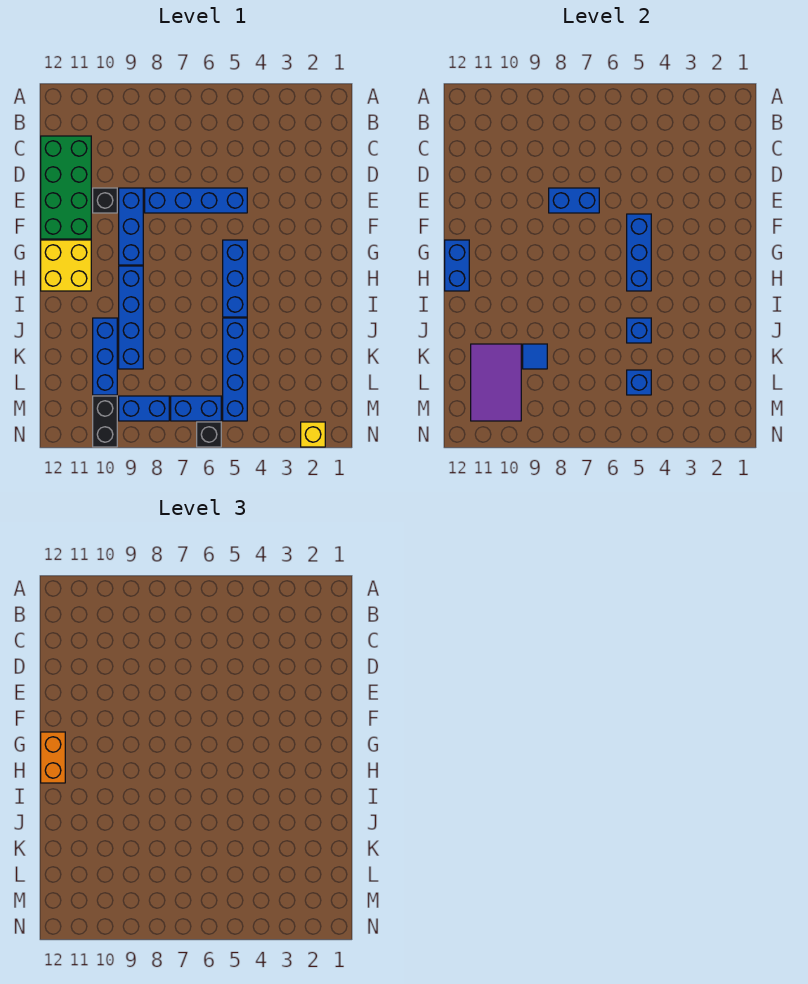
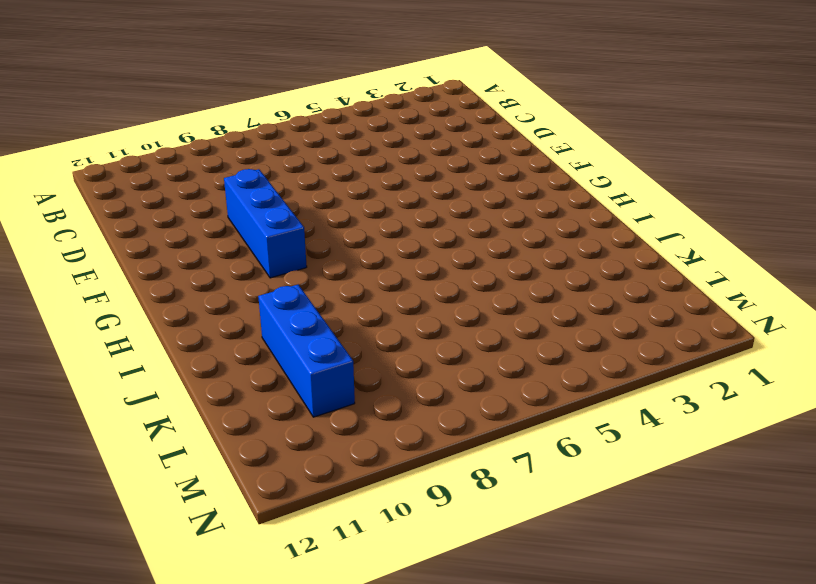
none -> green 2x4 brick [41,136,91,239]
none -> blue 1x4 brick [145,188,247,213]
none -> black 1x1 brick [93,188,117,213]

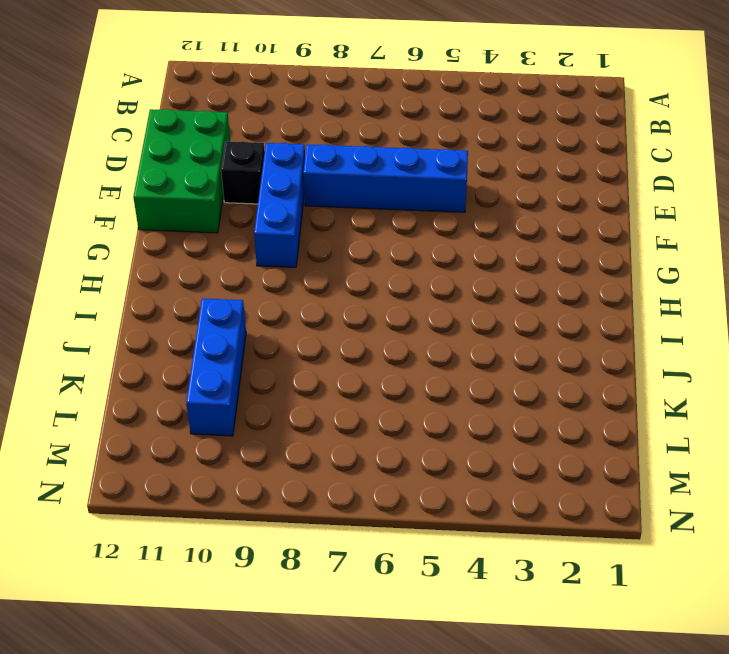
green 2x3 brick [133,109,230,233] -> green 2x4 brick [41,136,91,239]
none -> blue 1x3 brick [223,240,247,317]
none -> yellow 2x2 brick [41,240,91,291]
none -> blue 1x4 brick [119,266,143,369]

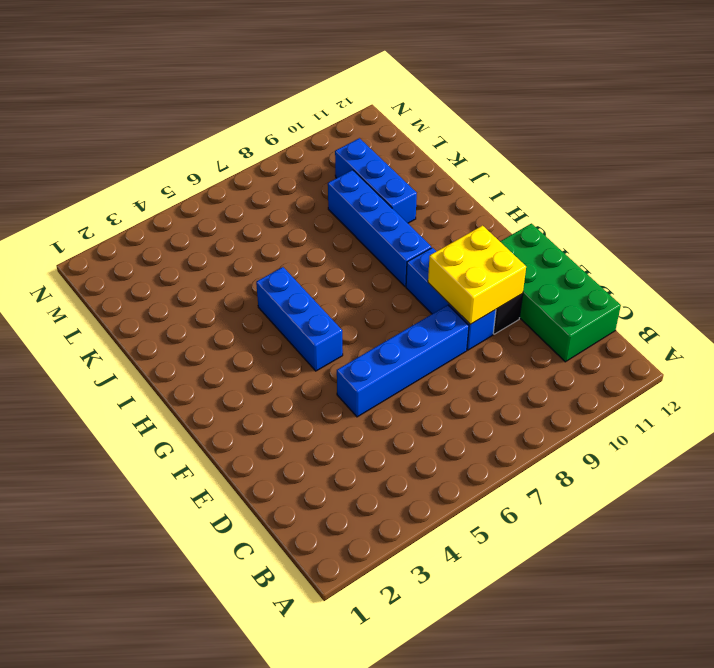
yellow 2x2 brick [428,226,526,324] -> yellow 2x2 brick moved to [41,240,91,291]
none -> blue 1x4 brick [223,318,247,421]
none -> blue 1x2 brick [171,396,221,421]
none -> blue 1x2 brick [119,396,169,421]

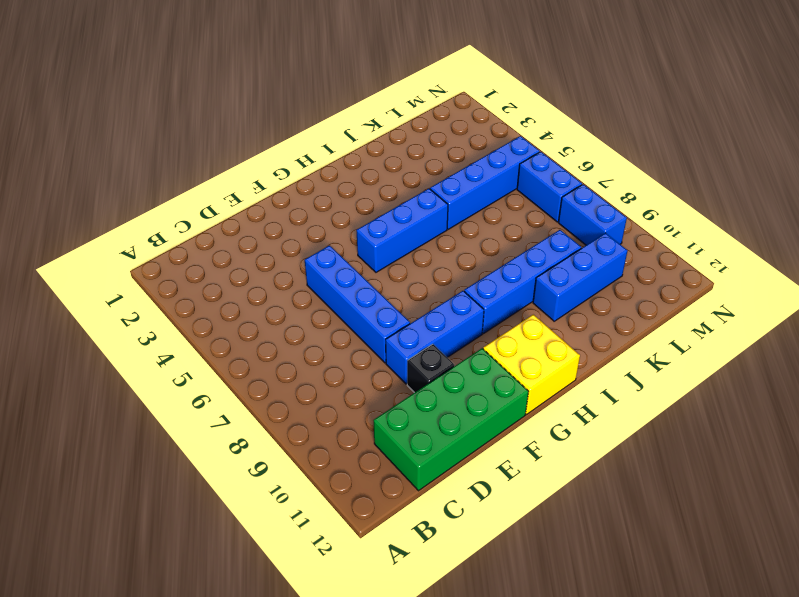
none -> black 1x2 brick [93,396,117,447]
none -> yellow 1x1 brick [301,422,325,447]
none -> black 1x1 brick [197,422,221,447]

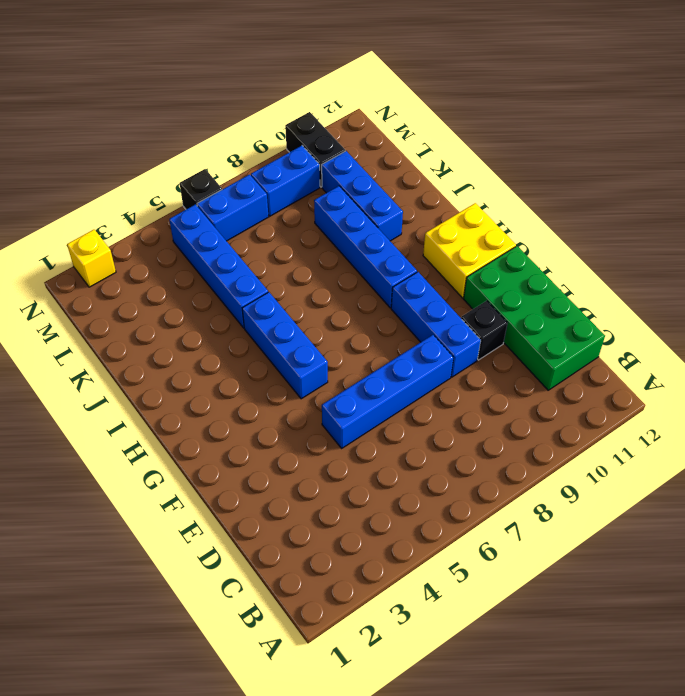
none -> blue 1x2 brick [549,188,599,213]
none -> blue 1x3 brick [627,214,651,291]
none -> blue 1x2 brick [445,240,469,291]

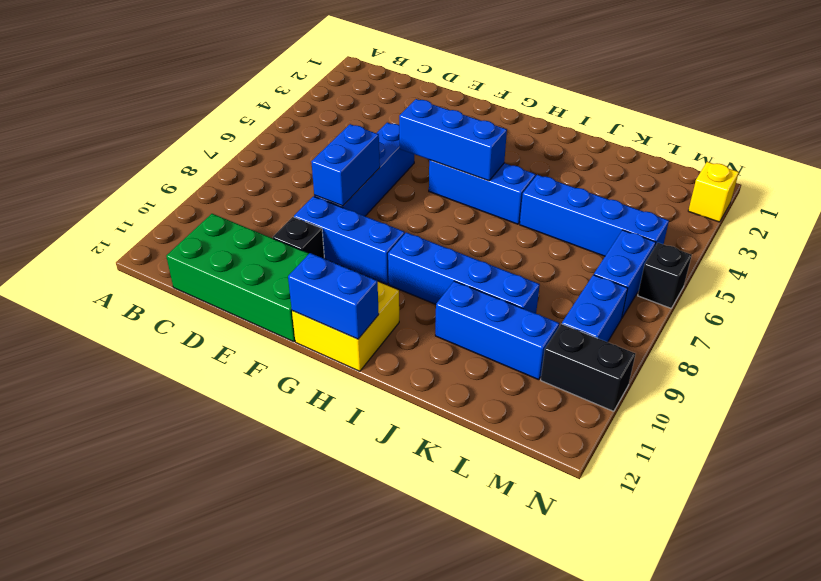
none -> blue 1x1 brick [627,318,651,343]
none -> blue 1x1 tile [523,344,547,369]
none -> purple 2x3 tile [471,344,521,421]

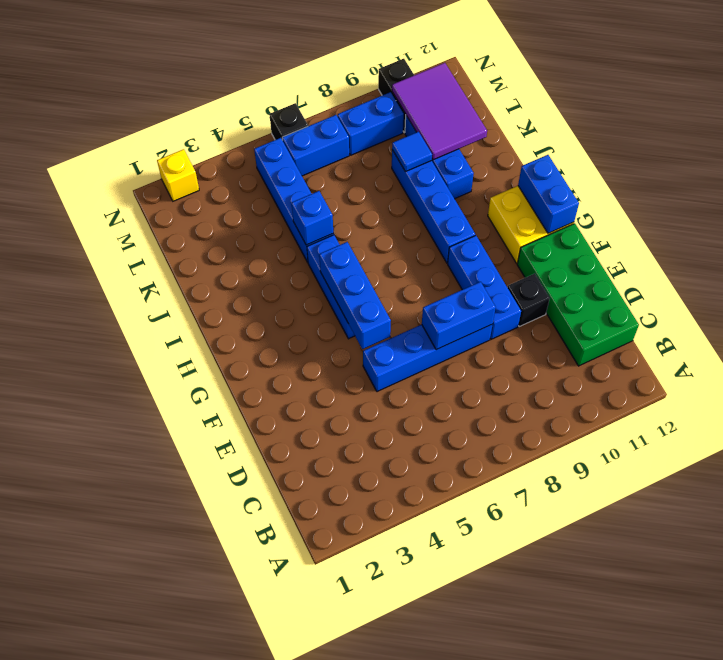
none -> blue 1x1 brick [627,370,651,395]
none -> orange 1x2 brick [41,732,65,783]

